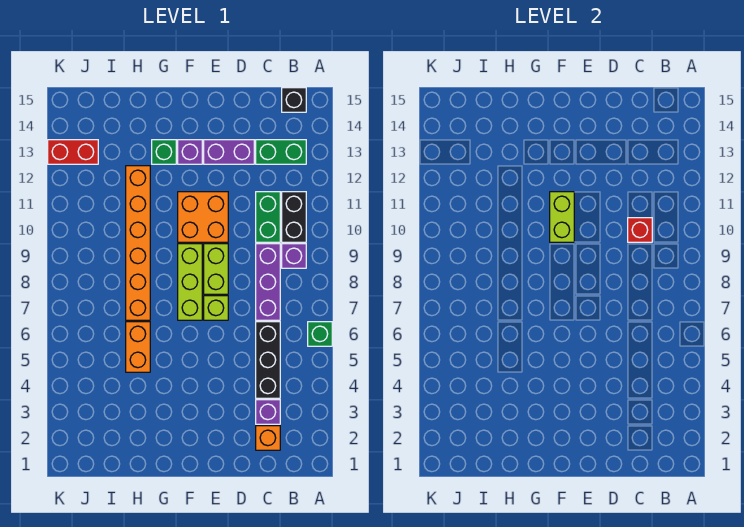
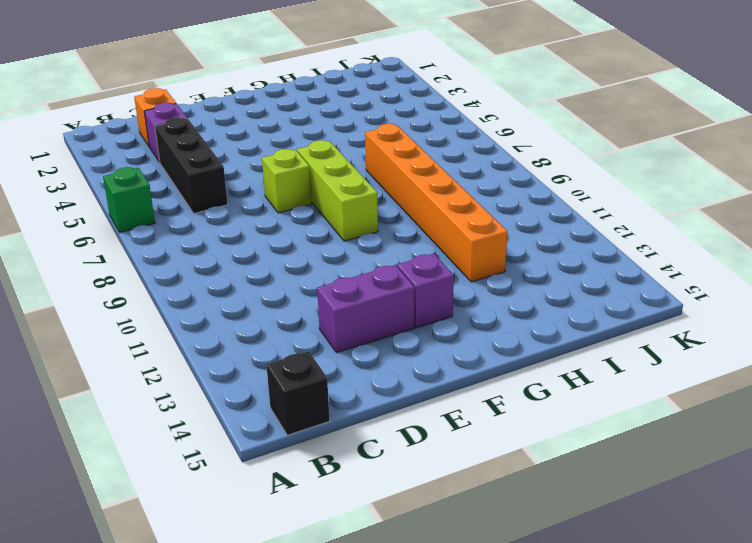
none -> purple 1x1 brick [282,244,306,268]
none -> black 1x2 brick [282,192,306,242]
none -> green 1x2 brick [256,140,306,164]

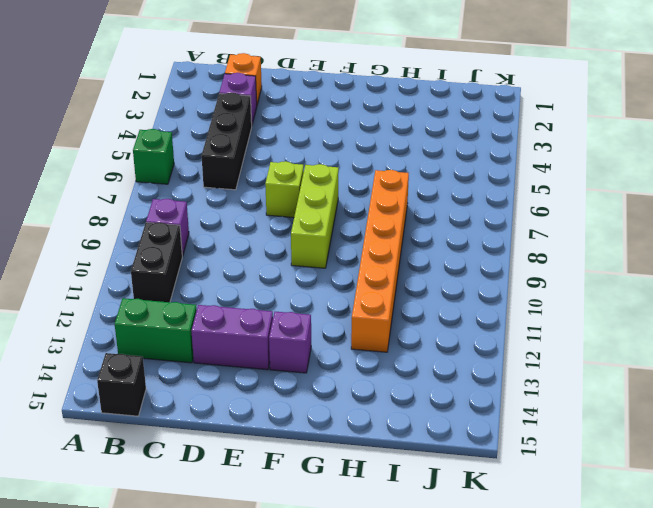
none -> purple 1x3 brick [256,244,280,320]
none -> green 1x2 brick [256,192,280,242]
none -> lime 1x2 brick [204,244,228,294]

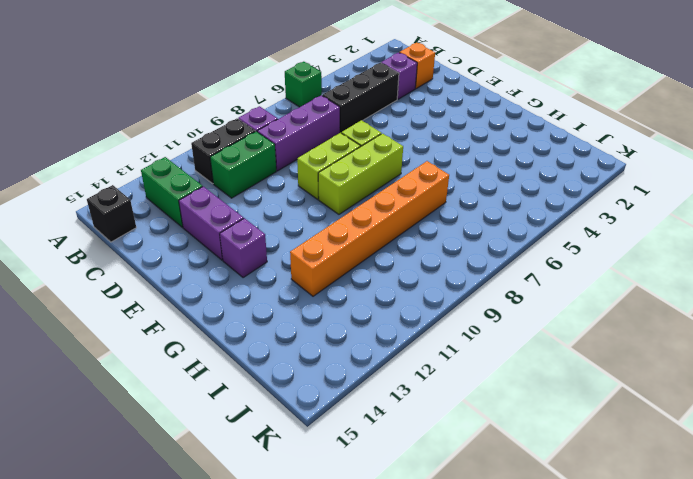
none -> orange 2x2 brick [178,192,228,242]
none -> green 1x1 brick [152,140,176,164]
none -> orange 1x2 brick [126,322,150,372]

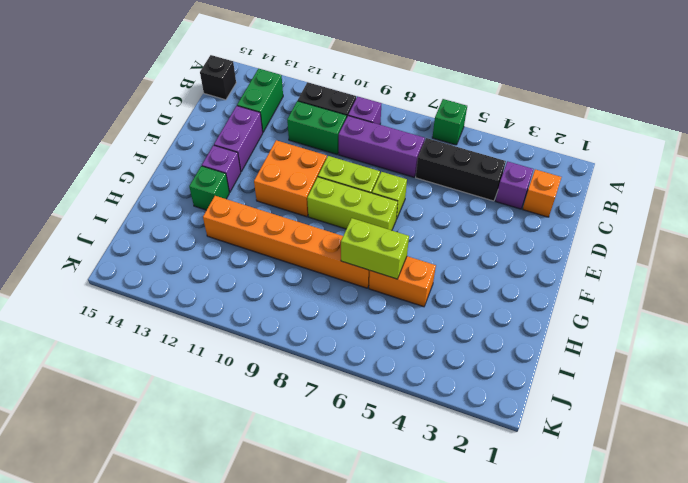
lime 1x2 brick [341,218,409,279] -> lime 1x2 brick moved to [550,192,574,242]
none -> red 1x2 brick [48,140,98,164]
none -> red 1x1 brick [628,218,652,242]

